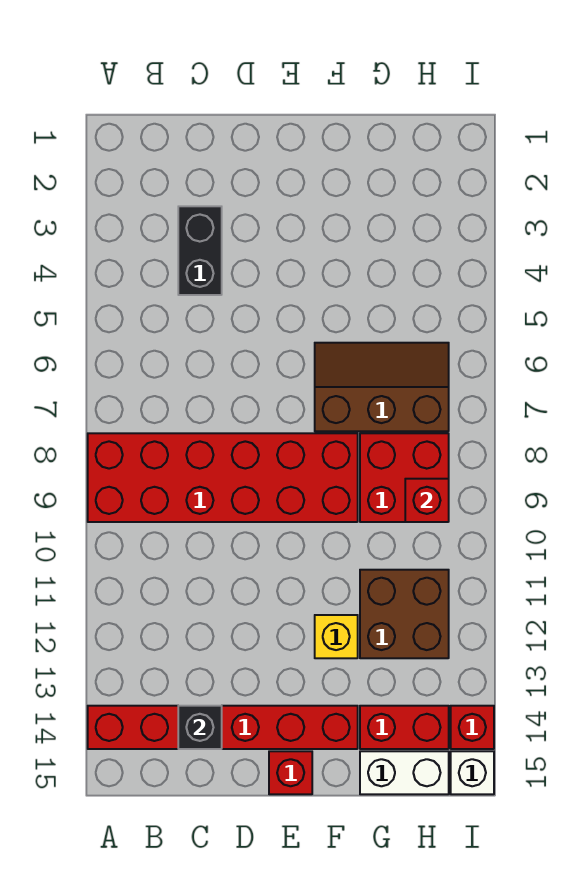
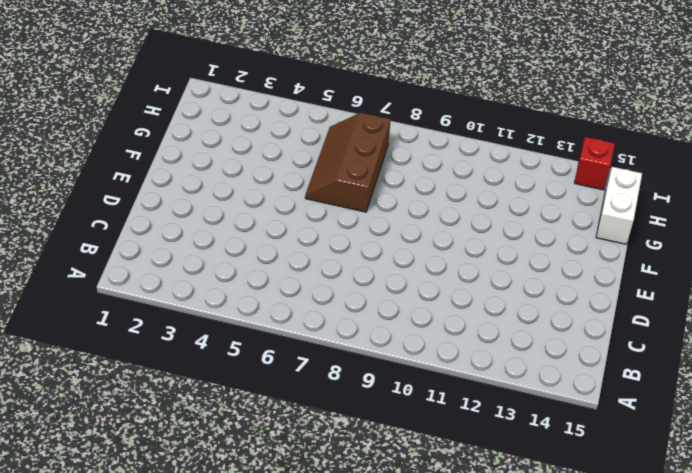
none -> red 2x6 brick [88,433,358,522]
none -> red 1x6 brick [88,706,358,749]
none -> black 1x2 brick [178,206,222,295]

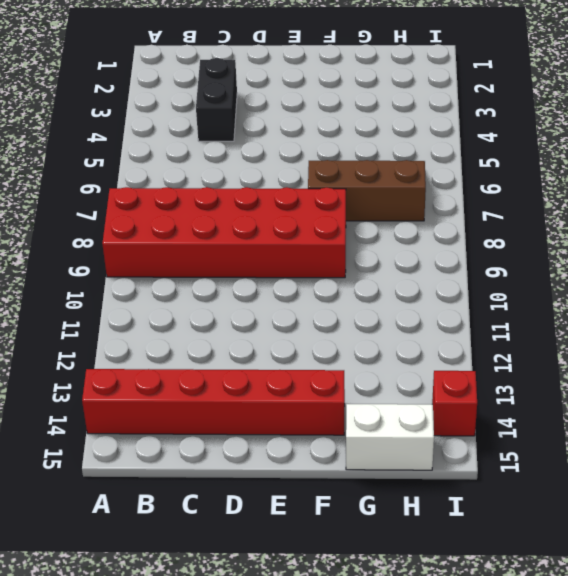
none -> red 1x1 brick [269,751,312,794]
none -> yellow 1x1 brick [315,615,358,658]
none -> red 2x2 brick [360,433,449,522]

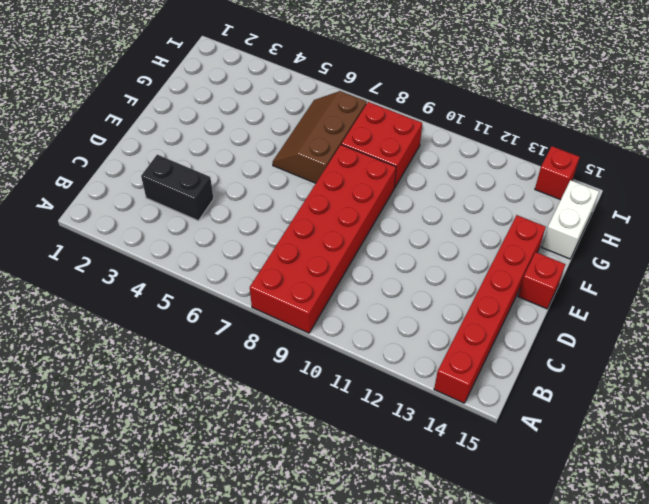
none -> yellow 1x1 brick [315,615,358,658]
none -> brown 2x2 brick [360,570,449,658]
none -> red 1x2 brick [360,706,449,749]

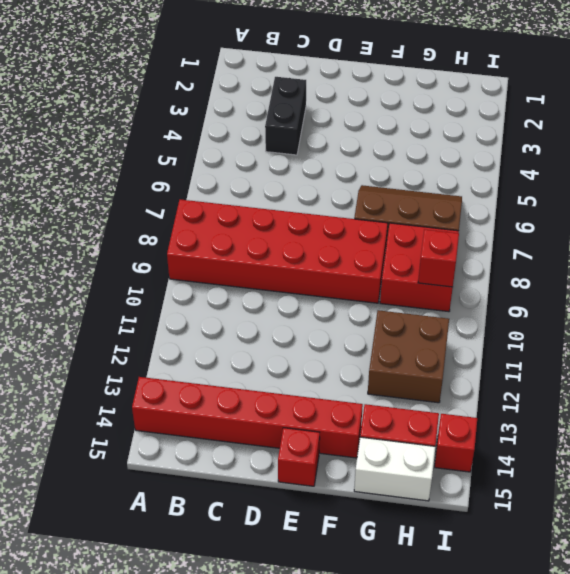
none -> yellow 1x1 brick [315,615,358,658]
none -> white 1x1 brick [451,751,494,794]
none -> black 1x1 brick [178,706,222,749]

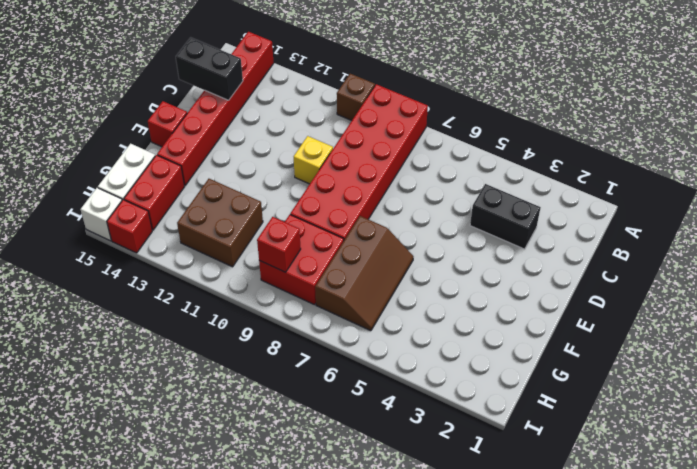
brown 1x1 brick [337,74,375,121] -> none
black 1x2 brick [176,37,243,100] -> black 1x1 brick [178,706,222,749]
yellow 1x1 brick [294,136,333,184] -> yellow 1x1 brick moved to [315,615,358,658]

